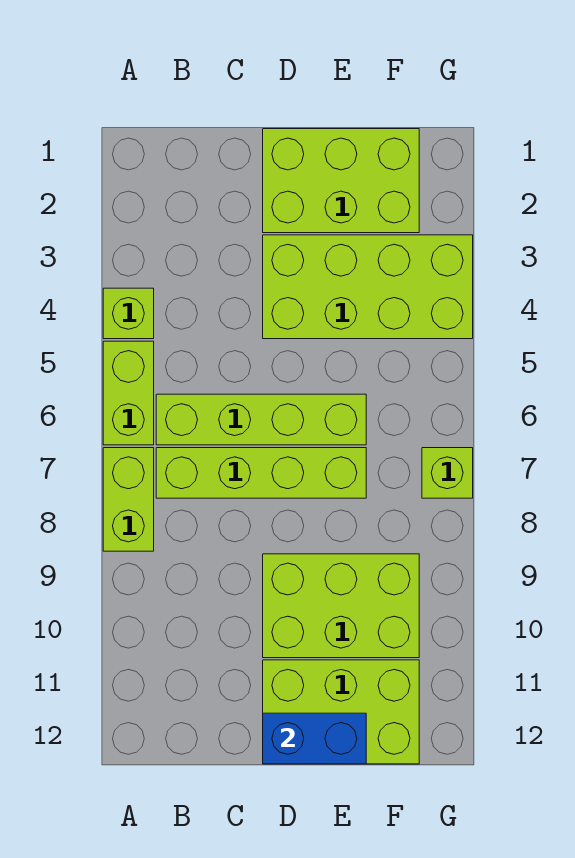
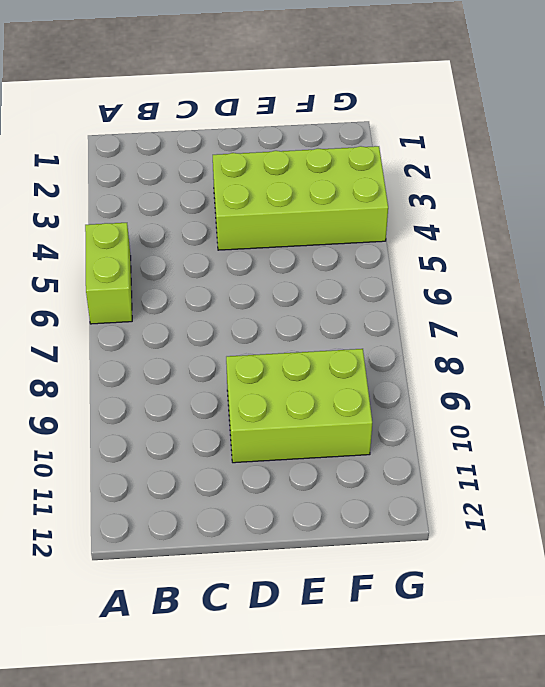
none -> lime 1x1 brick [103,288,154,339]
none -> lime 1x2 brick [103,448,154,551]

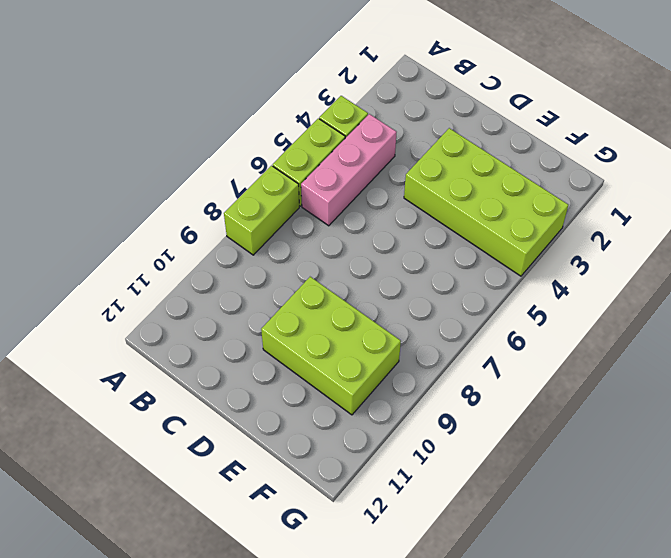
pink 1x3 brick [301,114,397,226] -> lime 1x4 brick [156,394,366,445]
none -> lime 1x4 brick [156,448,366,498]
none -> lime 2x3 brick [263,129,419,233]

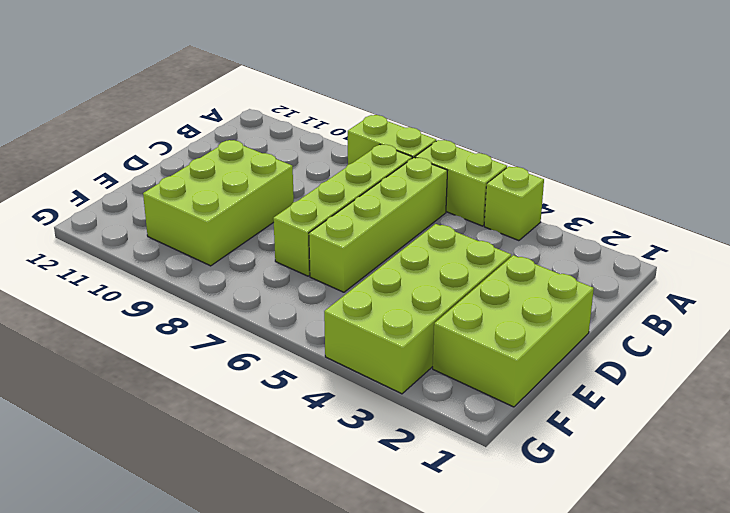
none -> lime 2x3 brick [263,660,419,764]
none -> lime 1x1 brick [422,448,473,498]

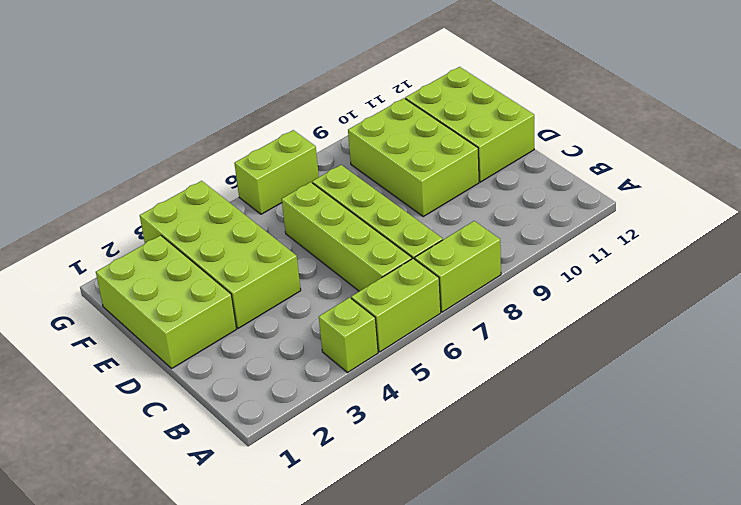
lime 1x2 brick [234,130,319,214] -> lime 1x1 brick [422,448,473,498]
none -> blue 1x2 brick [263,713,366,764]

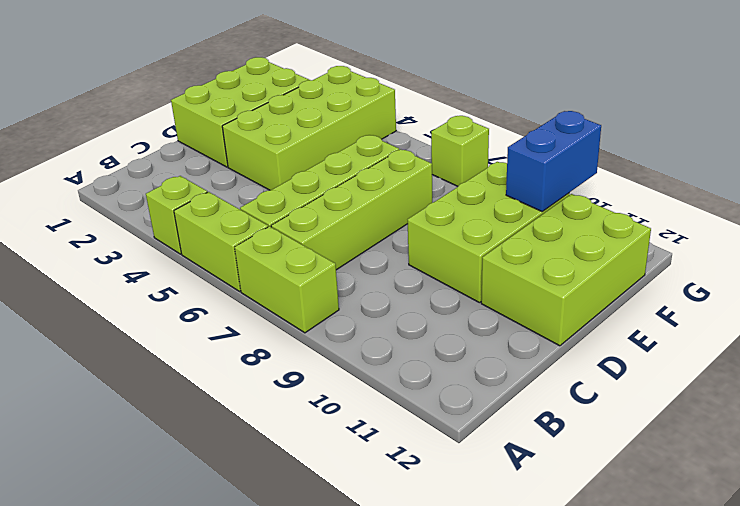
blue 1x2 brick [506,111,601,211] -> blue 1x2 brick moved to [263,713,366,764]

